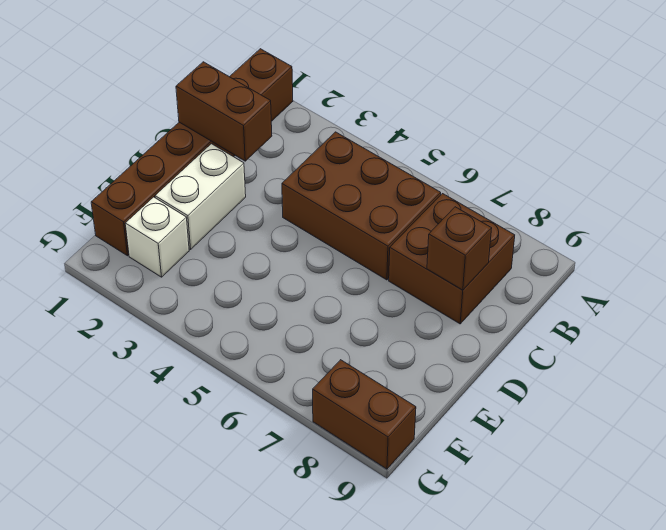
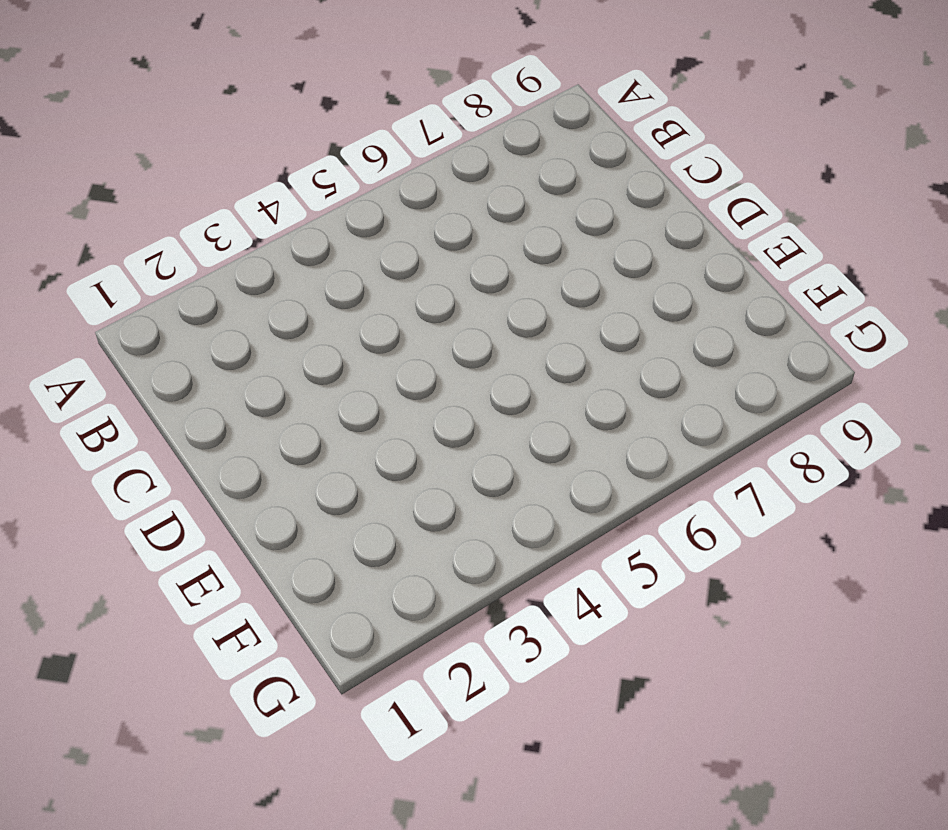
none -> brown 1x6 brick [91,49,293,256]
none -> brown 2x3 brick [282,132,441,280]

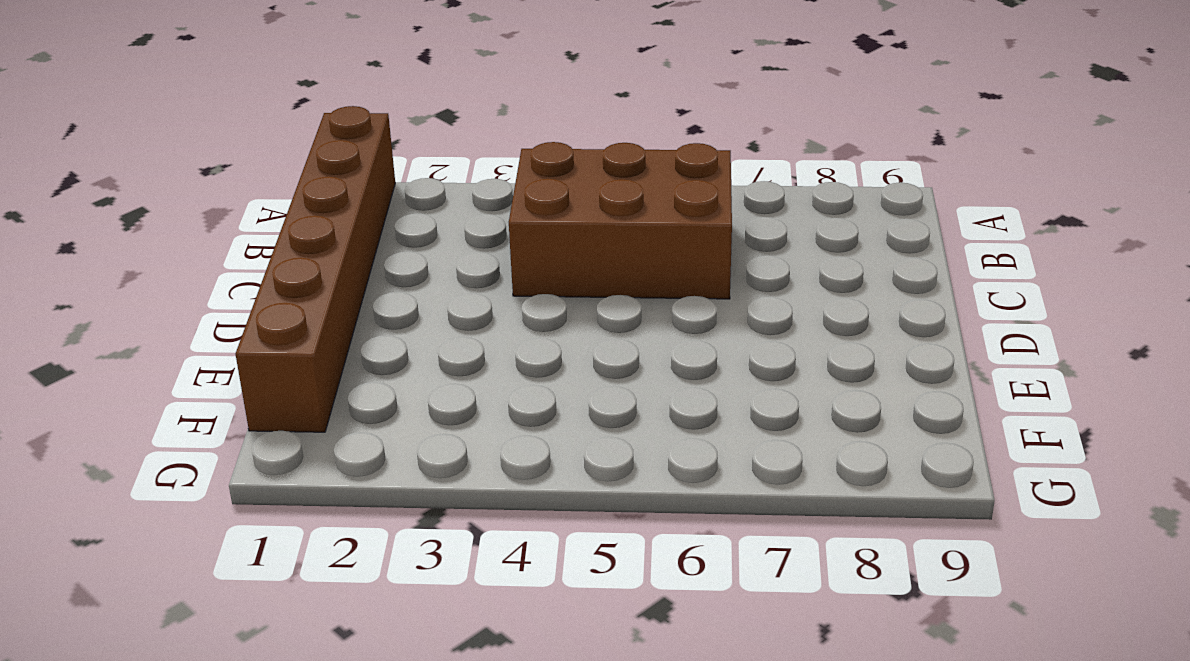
none -> brown 2x2 brick [389,194,515,324]
none -> white 1x2 brick [155,144,246,249]

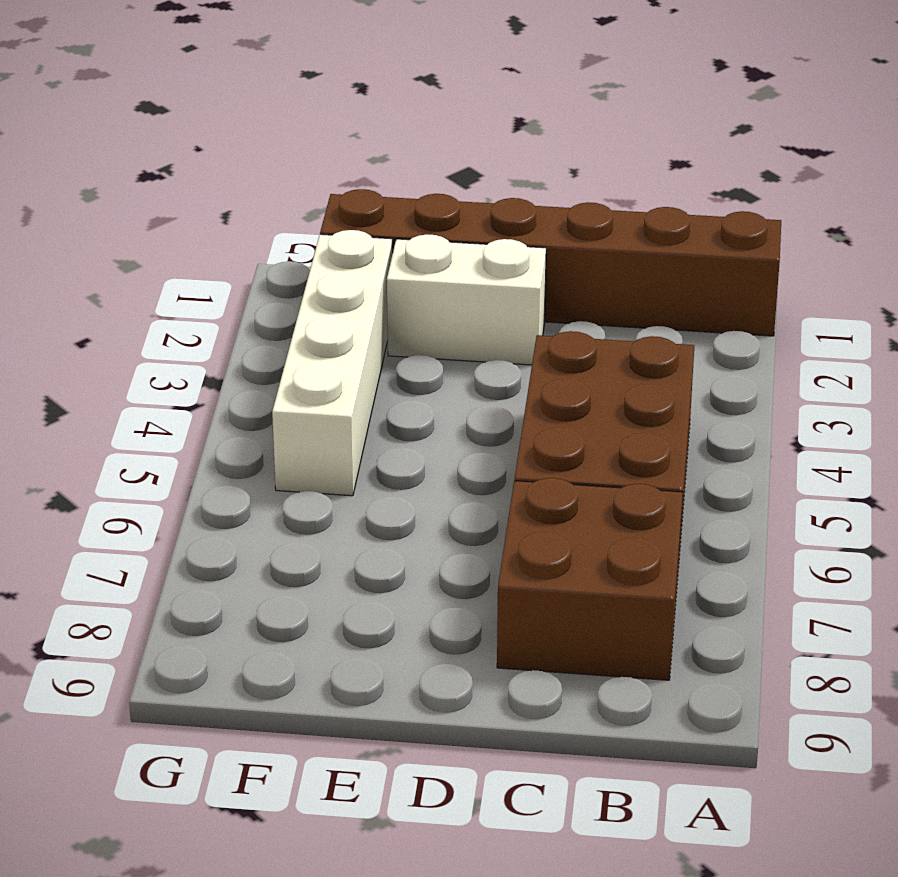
white 1x4 brick [272,230,393,496] -> white 1x1 brick [125,197,189,277]
none -> brown 1x2 brick [313,360,416,469]
none -> brown 1x2 brick [176,62,272,161]

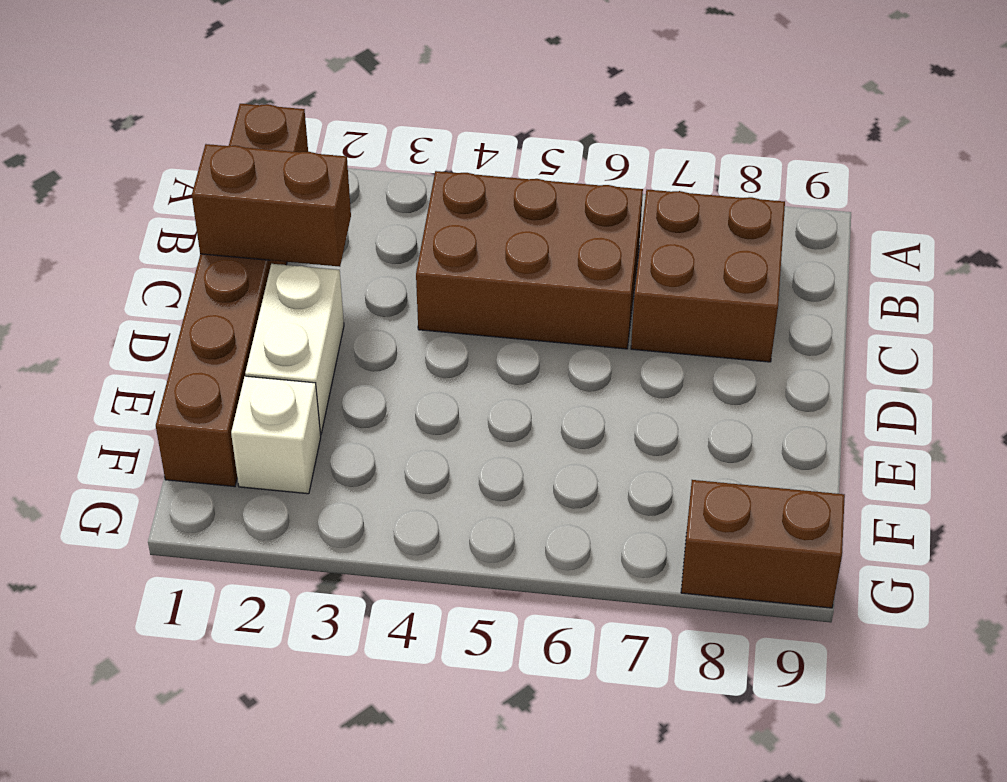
none -> brown 1x1 brick [427,207,492,290]

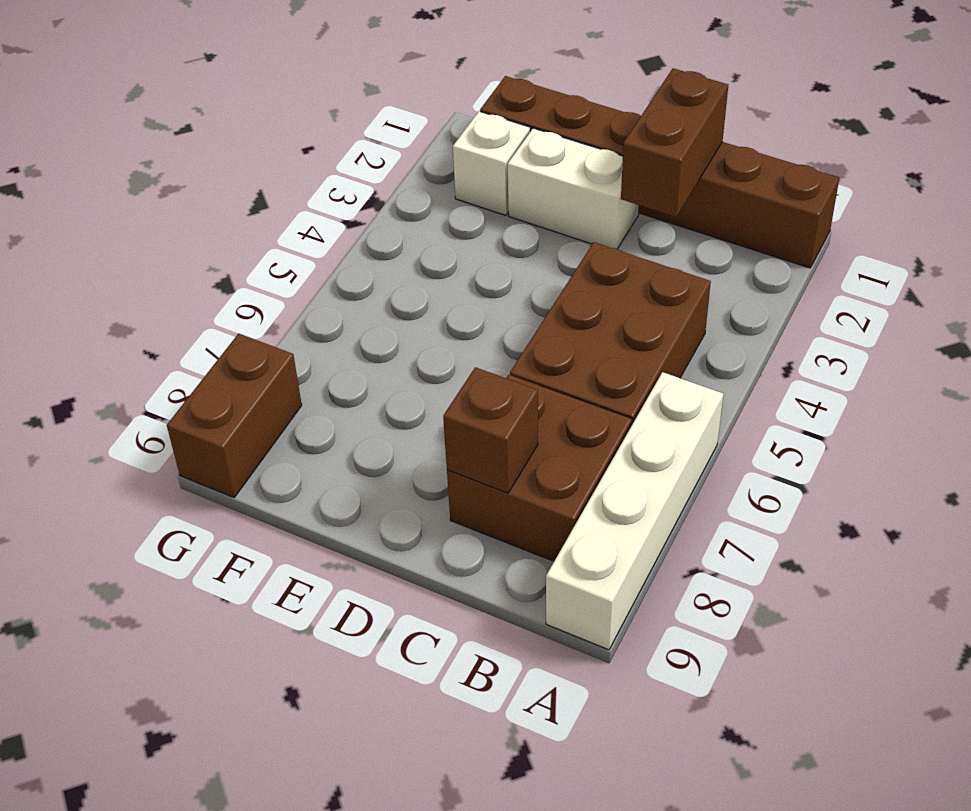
white 1x4 brick [546,372,723,650] -> none

